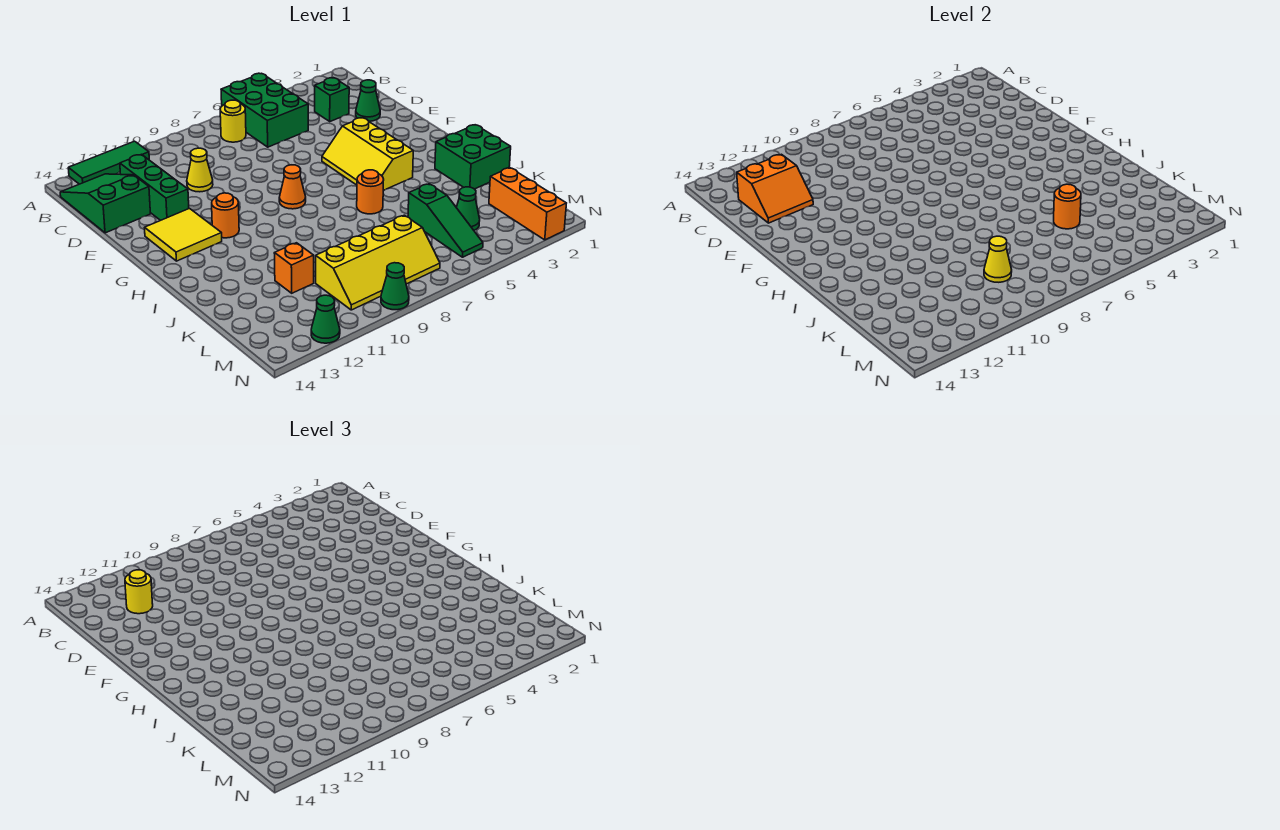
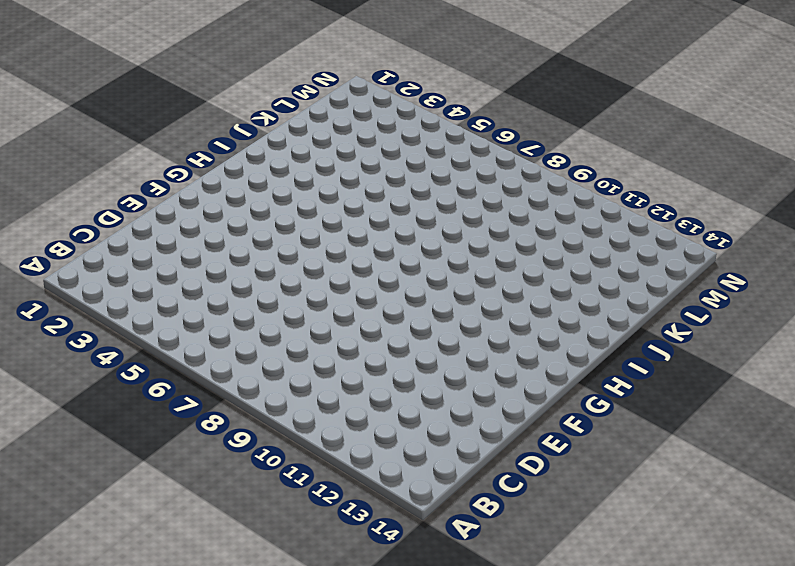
none -> green 2x3 brick [221,73,308,147]
none -> green 1x3 tile [68,141,149,184]
none -> yellow 1x1 round brick [220,100,246,142]

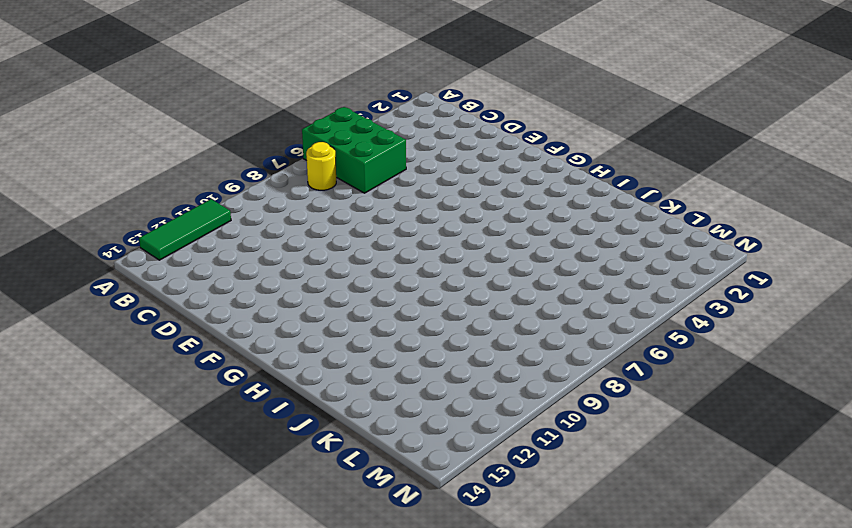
none -> green 2x3 slope [60,174,150,233]
none -> green 1x1 brick [315,78,349,121]
none -> green 1x3 brick [120,154,189,221]

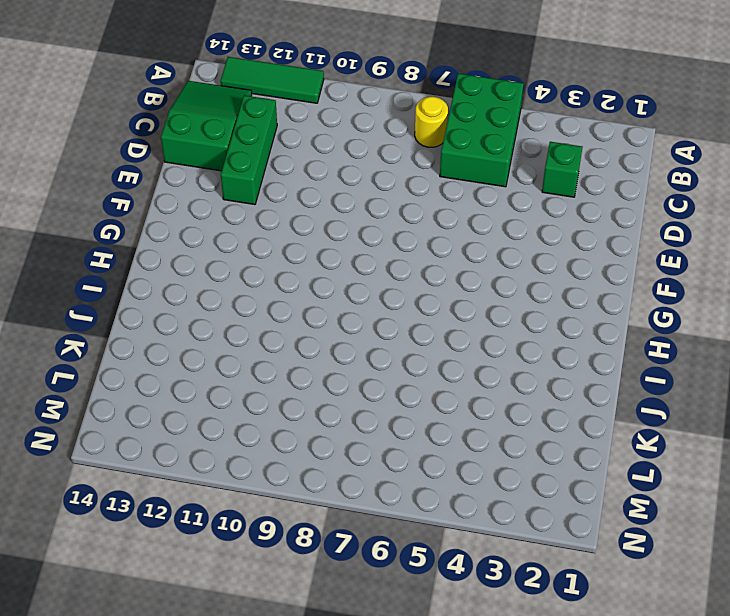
none -> green 1x1 cone [356,80,380,121]
none -> yellow 1x1 cone [187,148,213,192]
none -> yellow 2x3 slope [322,118,413,190]

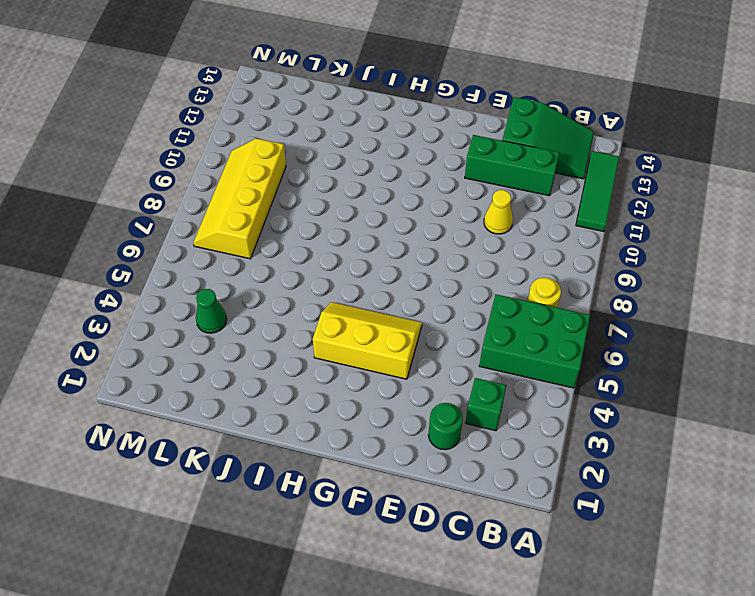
green 1x1 round brick [428,403,463,450] -> green 1x1 cone [356,80,380,121]
none -> yellow 2x2 tile [145,209,222,261]
none -> orange 1x1 cone [279,165,306,209]
none -> orange 1x1 round brick [212,193,239,238]

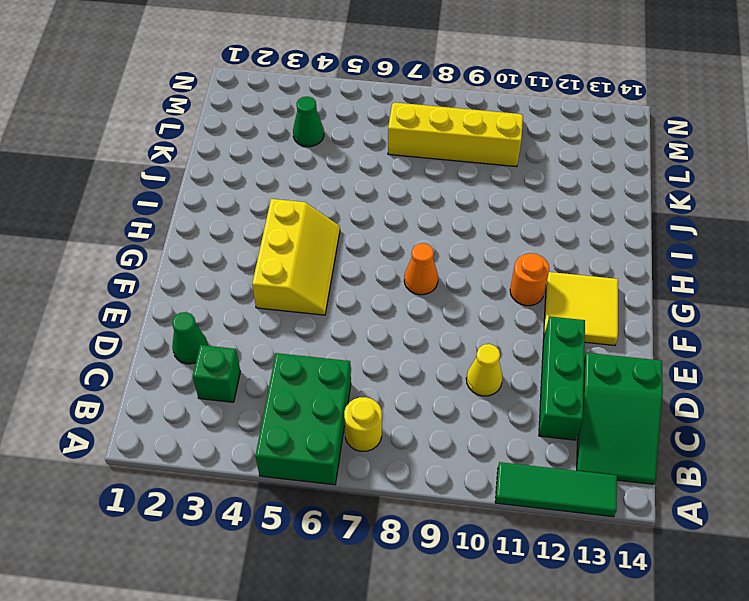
none -> green 2x2 brick [435,125,511,189]
none -> orange 1x1 round brick [357,170,384,214]
none -> green 1x3 slope [408,184,483,257]

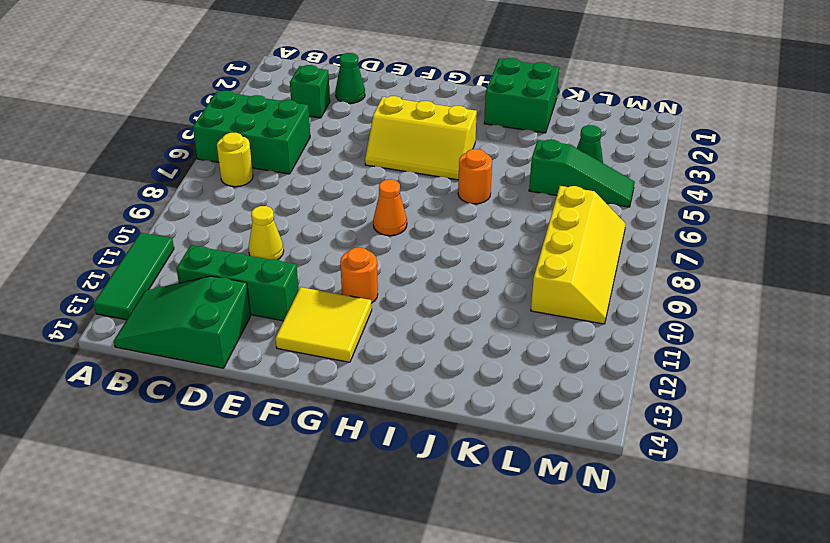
none -> orange 1x1 brick [274,243,314,293]
none -> orange 1x3 brick [489,168,566,240]
none -> green 1x1 cone [381,263,409,310]

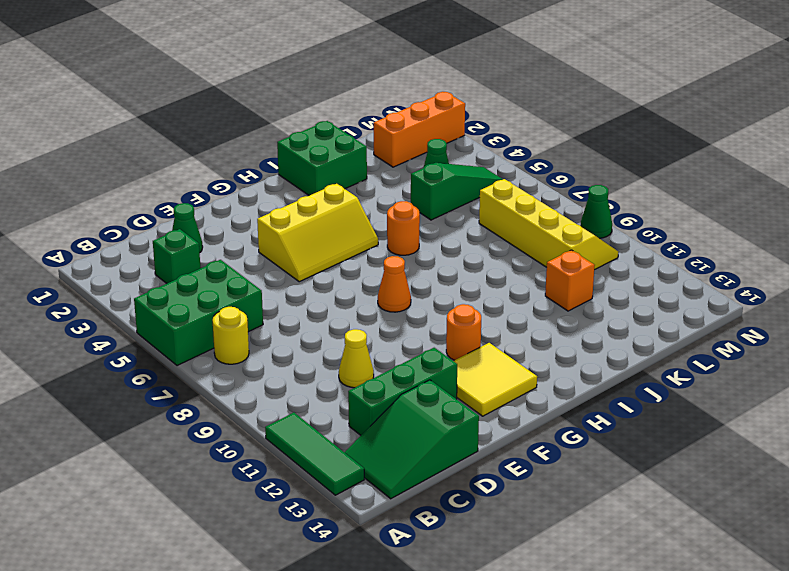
none -> green 1x1 cone [311,295,340,343]
none -> orange 2x2 slope [737,154,813,223]
none -> orange 1x1 round brick [1054,184,1081,229]

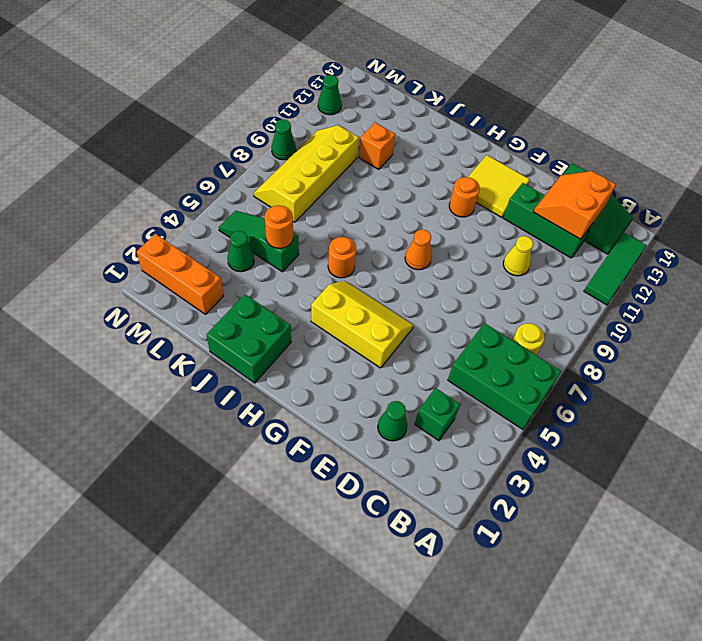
none -> yellow 1x1 cone [984,236,1012,282]
none -> yellow 1x1 round brick [125,570,153,614]

